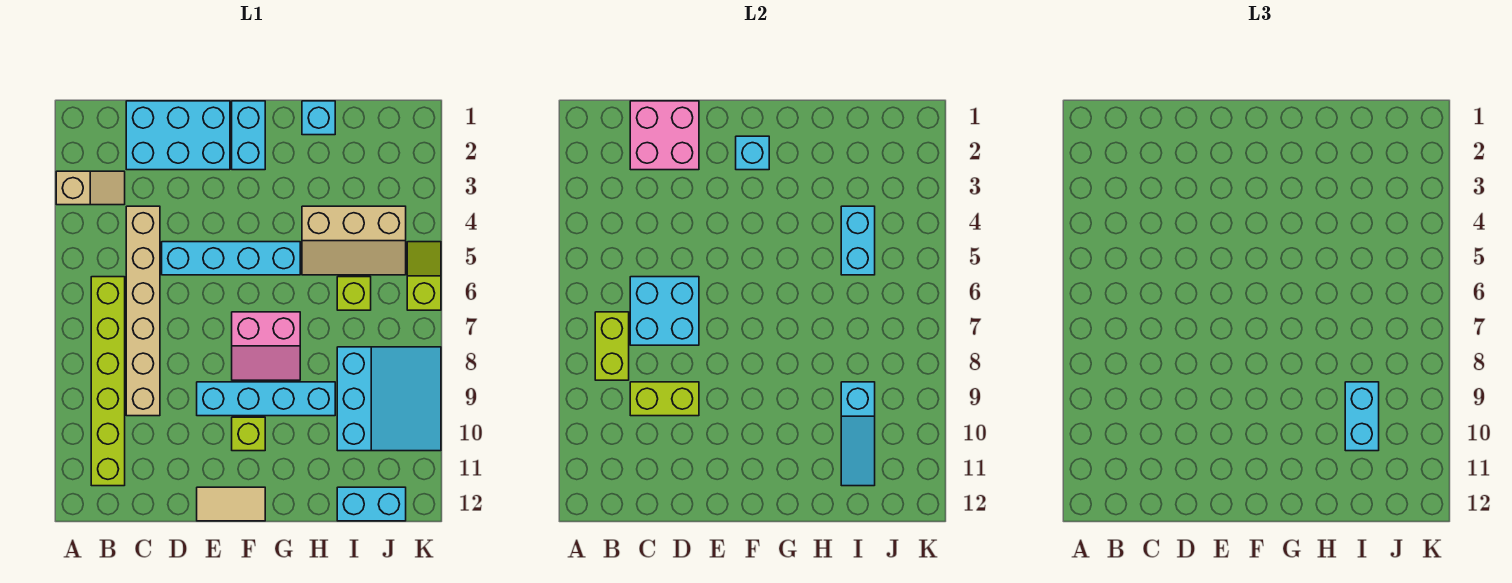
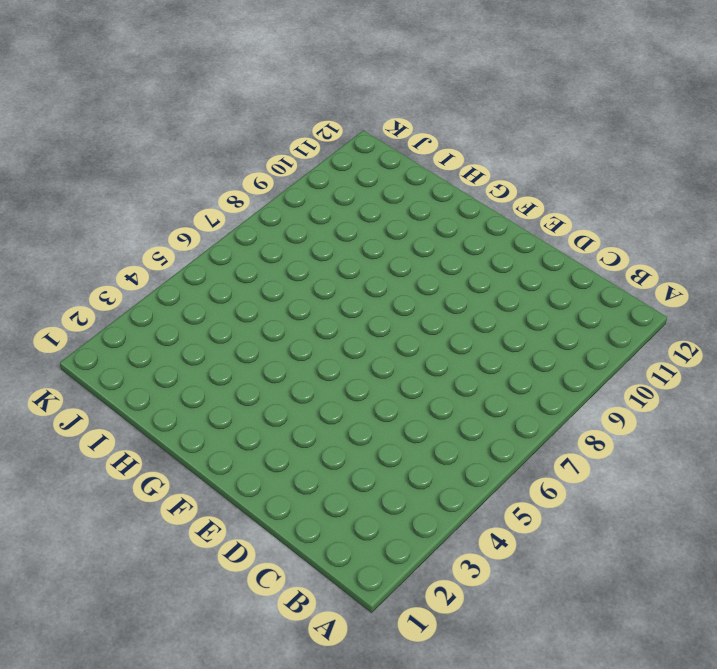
none -> tan 1x2 slope [56,171,125,205]
none -> lime 1x6 brick [91,277,125,486]
none -> cyan 2x3 brick [126,101,230,170]

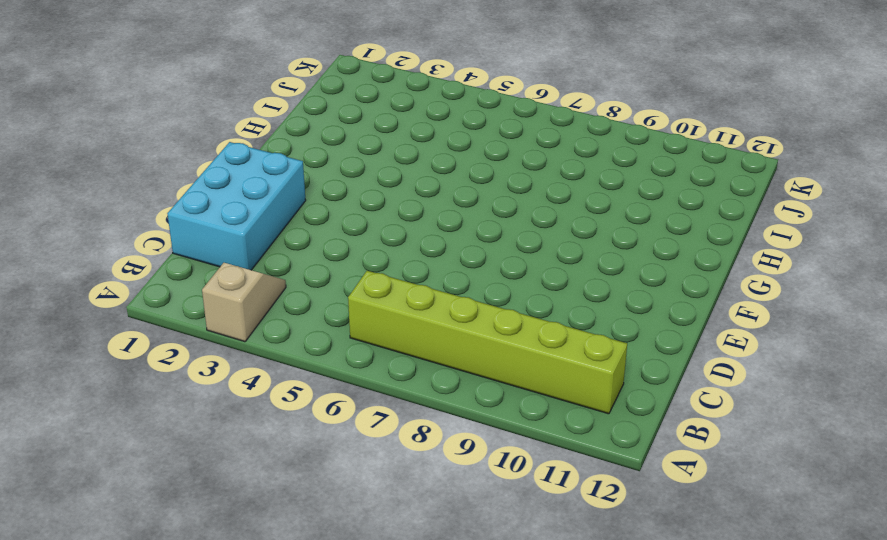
none -> tan 1x6 brick [126,206,160,416]
none -> cyan 1x4 brick [162,242,300,275]
none -> cyan 1x4 brick [197,382,335,416]

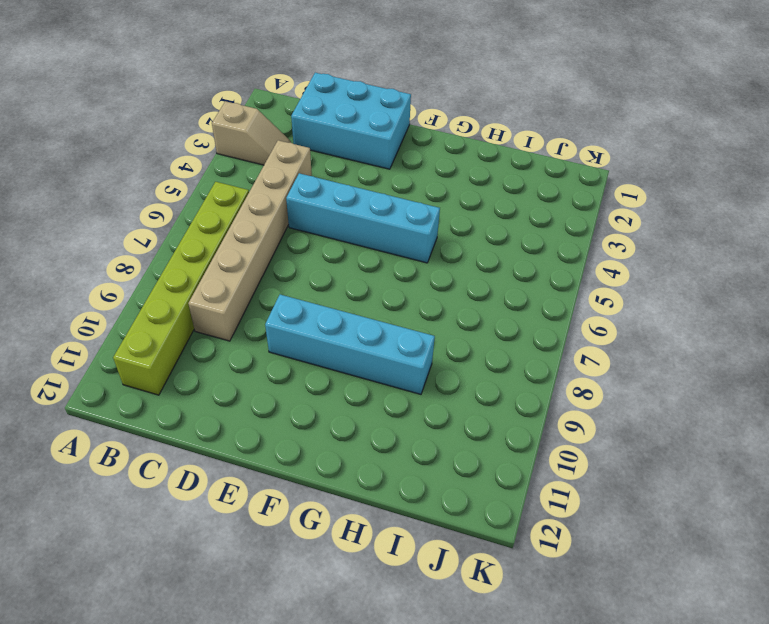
none -> tan 1x2 tile [197,487,265,521]
none -> cyan 1x2 brick [232,101,265,170]
none -> pink 2x2 slope [232,312,300,380]

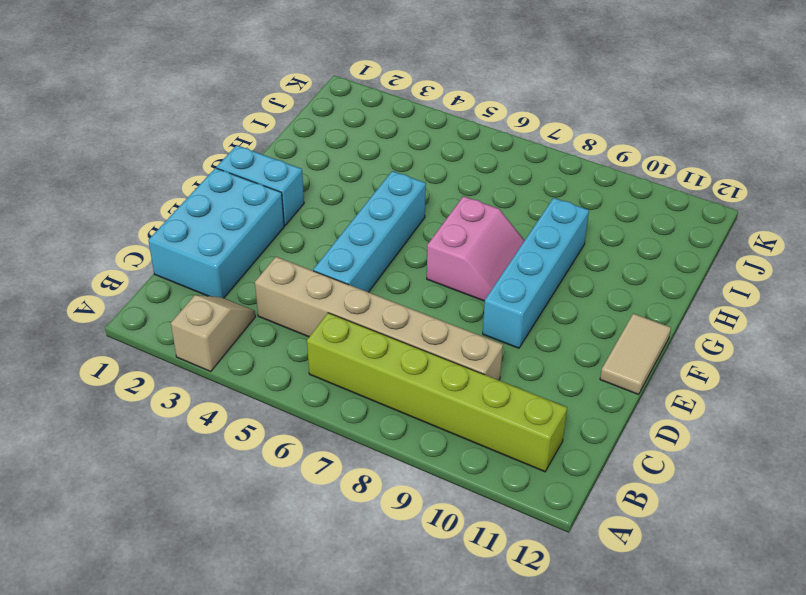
none -> lime 1x1 brick [232,417,265,451]
none -> cyan 1x1 brick [302,101,335,135]
none -> tan 2x3 slope [302,206,406,275]

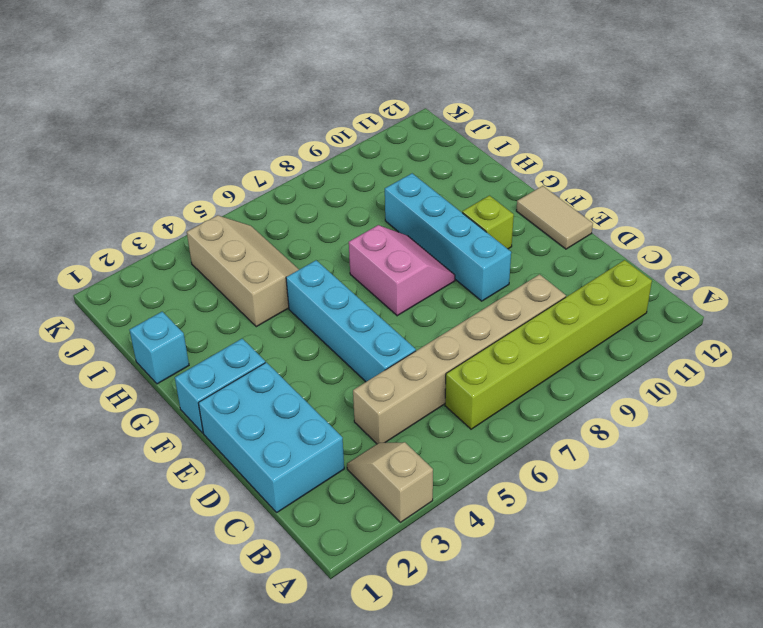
none -> lime 1x1 brick [337,277,371,310]
none -> cyan 3x3 slope [337,347,441,451]
none -> cyan 1x2 brick [337,487,406,521]

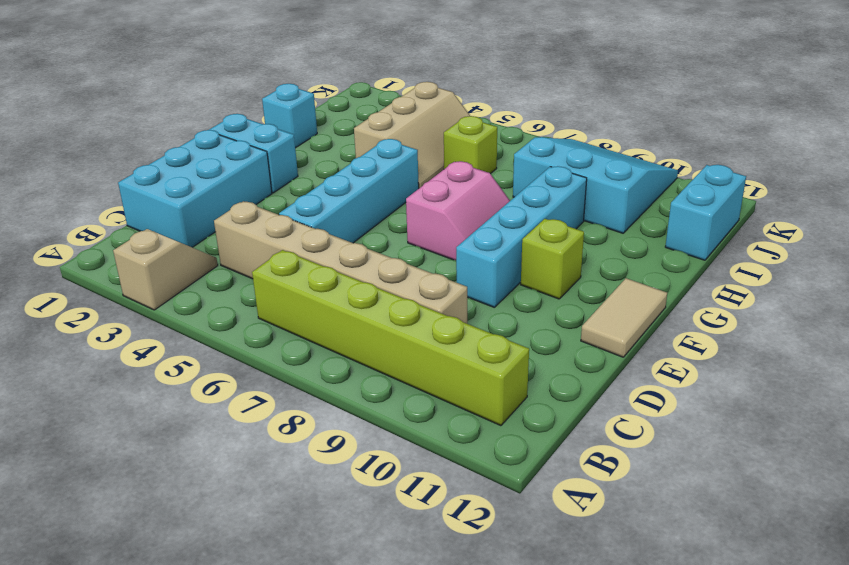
none -> lime 1x2 slope [407,242,441,310]
none -> lime 1x2 brick [595,312,629,380]
none -> pink 2x2 brick [630,101,699,170]

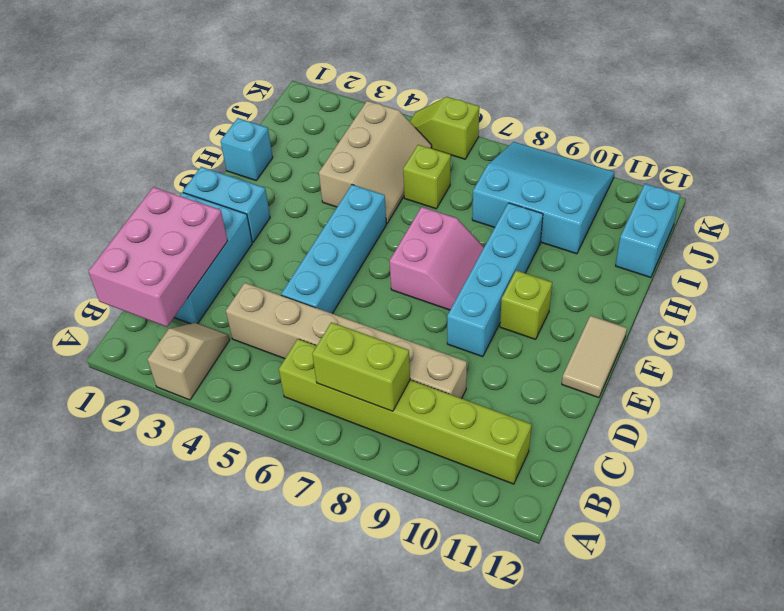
pink 2x3 brick [88,187,227,327] -> pink 2x2 brick [630,101,699,170]
none -> cyan 2x2 brick [630,277,699,345]
none -> lime 1x2 brick [630,382,699,416]
none -> cyan 1x1 brick [736,136,769,170]

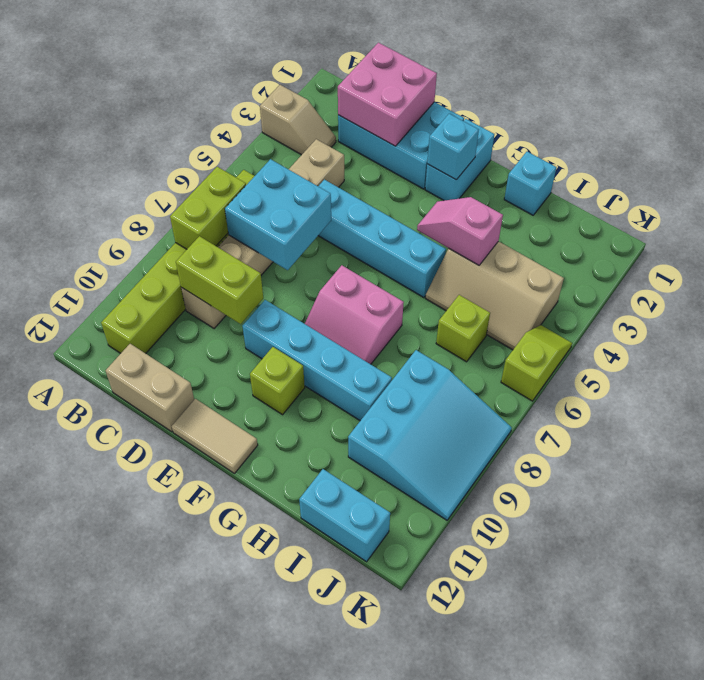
tan 1x2 brick [106,344,194,432] -> none
pink 1x2 slope [417,197,503,265] -> none
none -> cyan 1x2 brick [841,206,875,275]
none -> cyan 1x3 slope [841,382,875,486]
none -> cyan 1x2 brick [1345,382,1379,451]

